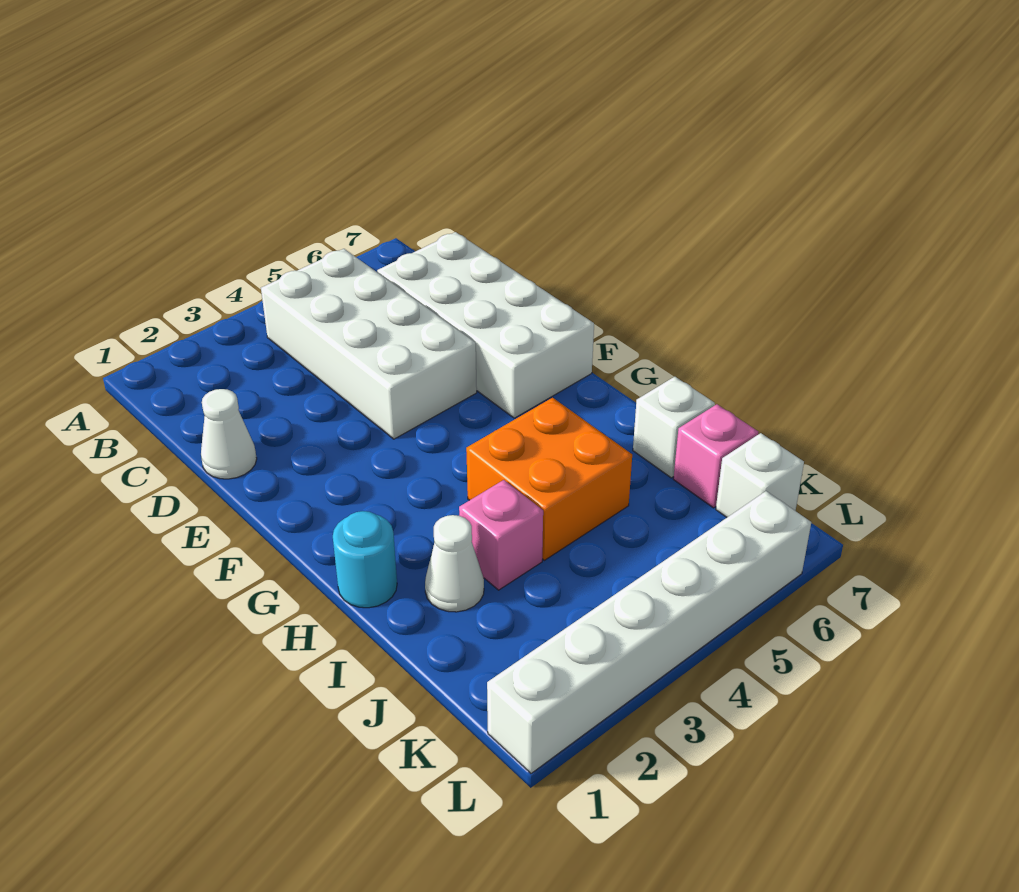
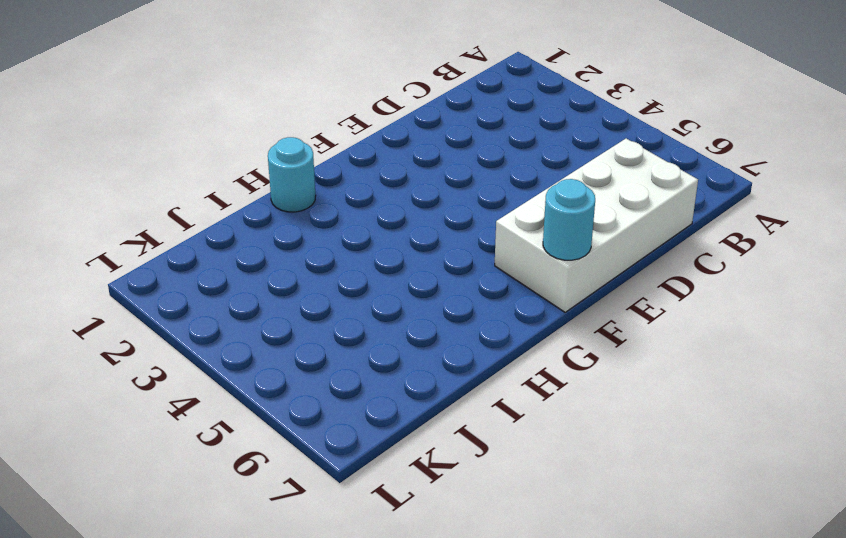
cyan 1x1 round brick [543,179,595,260] -> none
none -> white 2x4 brick [261,249,477,439]
none -> white 1x1 cone [201,389,257,479]

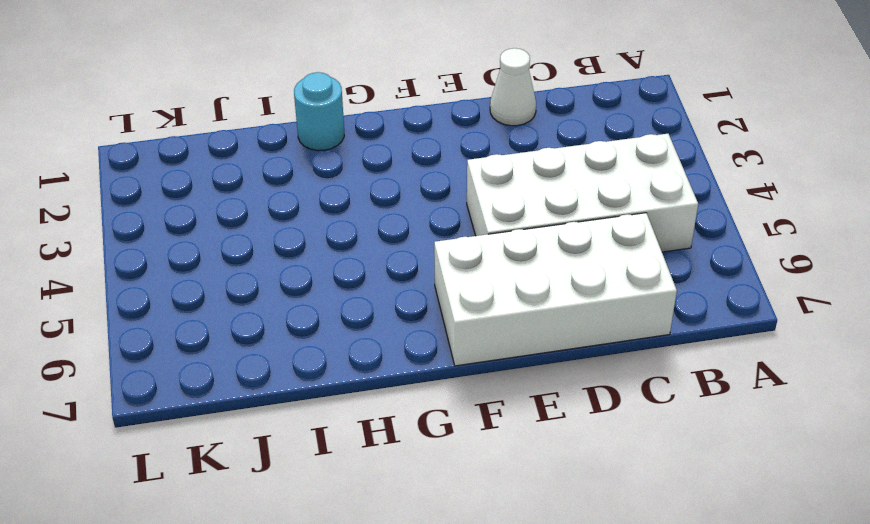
none -> orange 2x2 brick [466,398,632,560]
none -> white 1x1 cone [425,515,484,612]

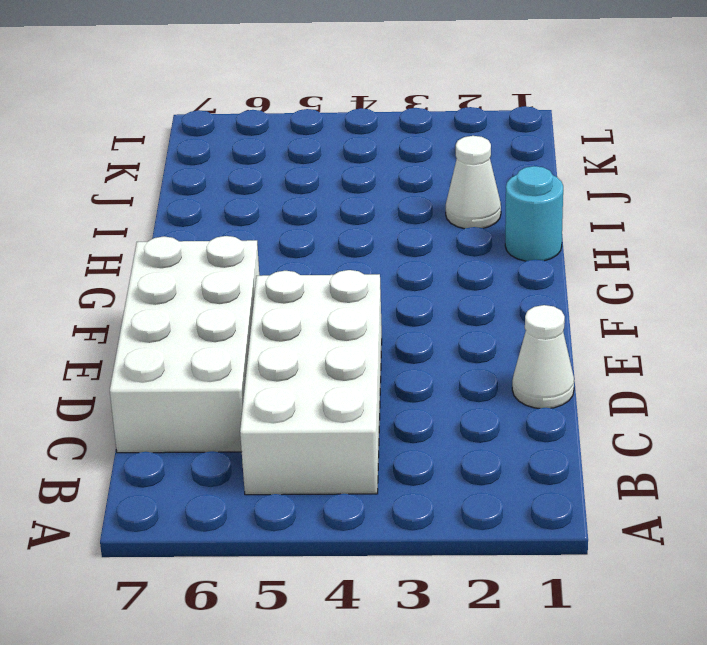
none -> orange 2x2 brick [466,398,632,560]
none -> pink 1x1 brick [459,480,543,590]

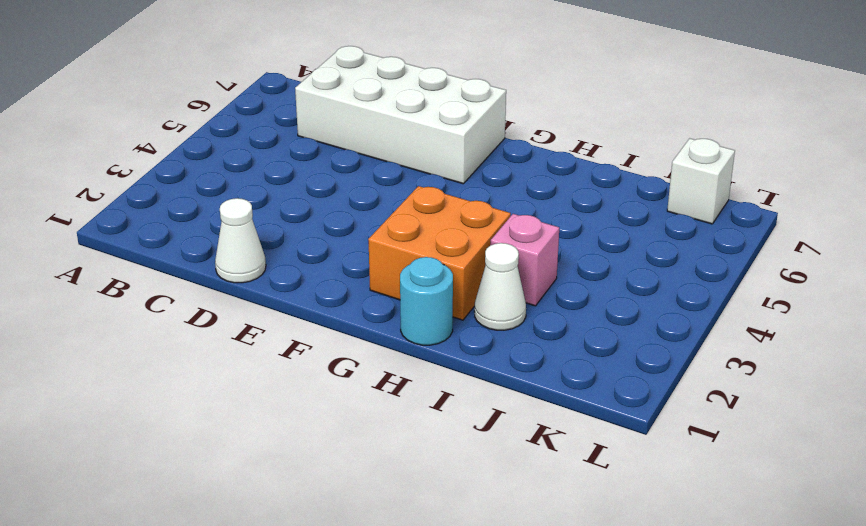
orange 2x2 brick [368,186,511,320] -> orange 2x2 brick moved to [466,398,632,560]
none -> white 2x4 brick [261,249,477,439]
none -> white 1x1 brick [633,377,715,478]

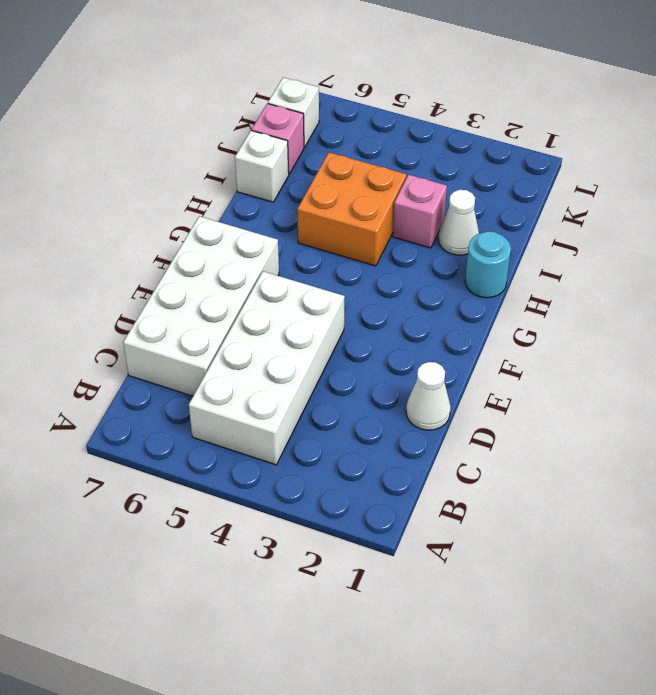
none -> white 1x6 brick [487,491,811,773]

